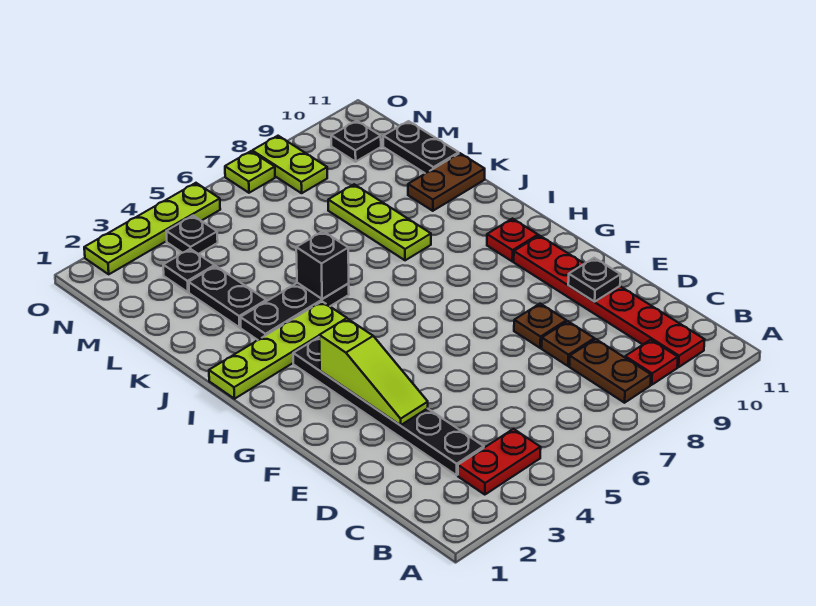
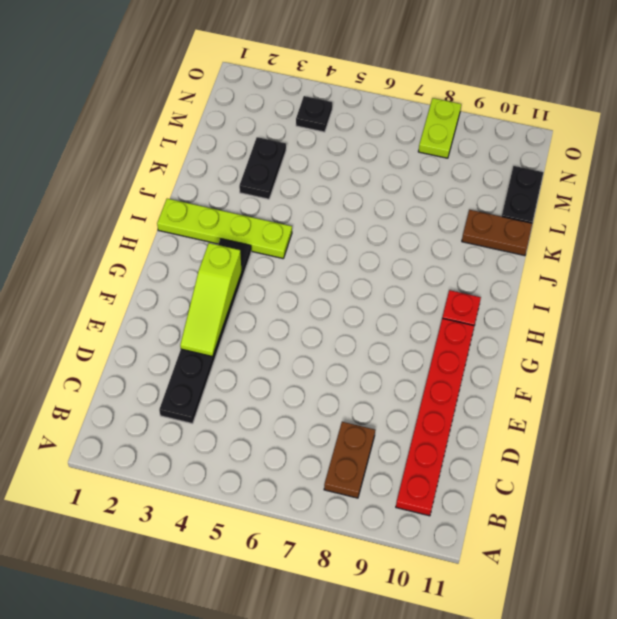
none -> red 1x2 plate [458,429,541,495]
none -> red 1x1 plate [625,340,678,385]
none -> brown 1x1 plate [542,321,595,366]

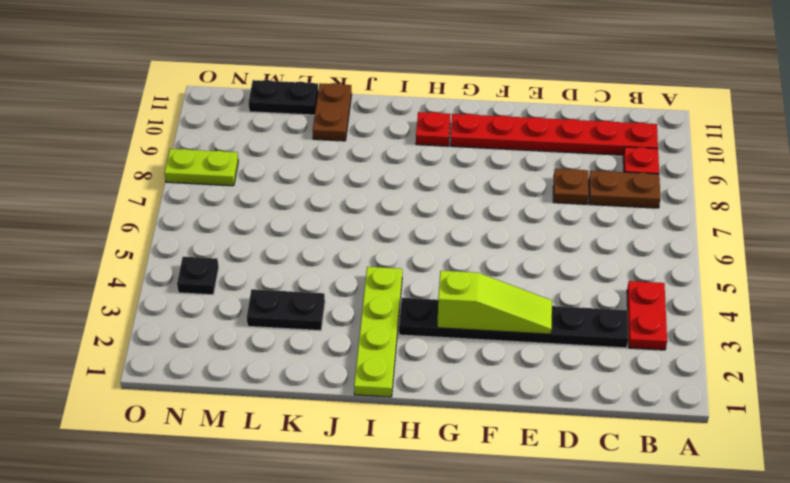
none -> brown 1x1 plate [514,304,566,348]
none -> black 1x3 plate [240,283,349,340]
none -> lime 1x3 plate [328,184,431,260]

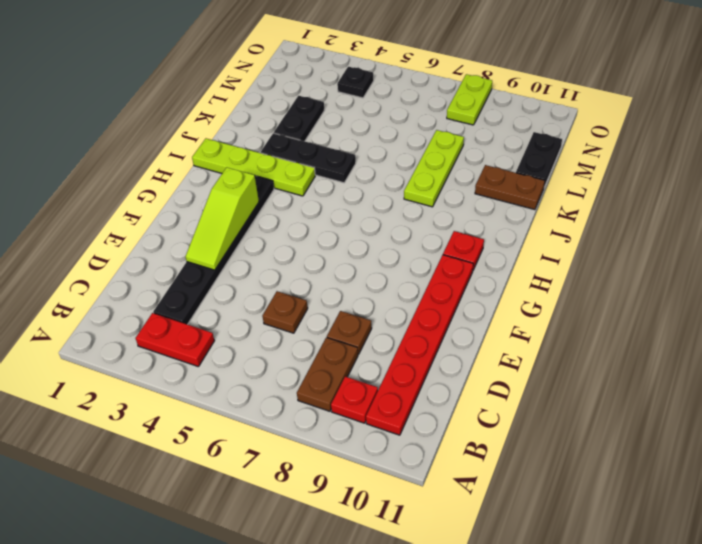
brown 1x1 plate [262,291,308,333] -> brown 1x1 plate moved to [514,304,566,348]
none -> black 1x1 plate [163,249,215,292]
none -> black 1x1 plate [331,121,381,162]
none -> lime 1x4 plate [84,183,220,274]

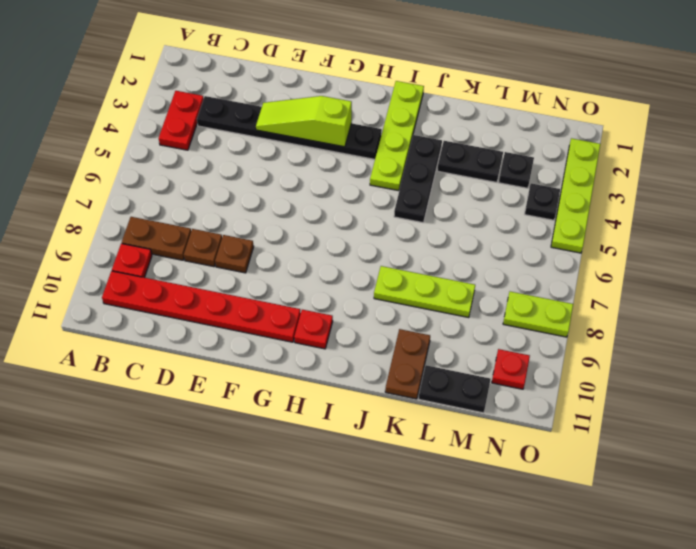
red 1x1 plate [492,349,530,389] -> black 1x1 plate [331,121,381,162]
none -> lime 1x1 plate [225,151,275,193]
none -> black 1x1 plate [568,258,621,302]
none -> black 1x1 brick [296,231,349,299]

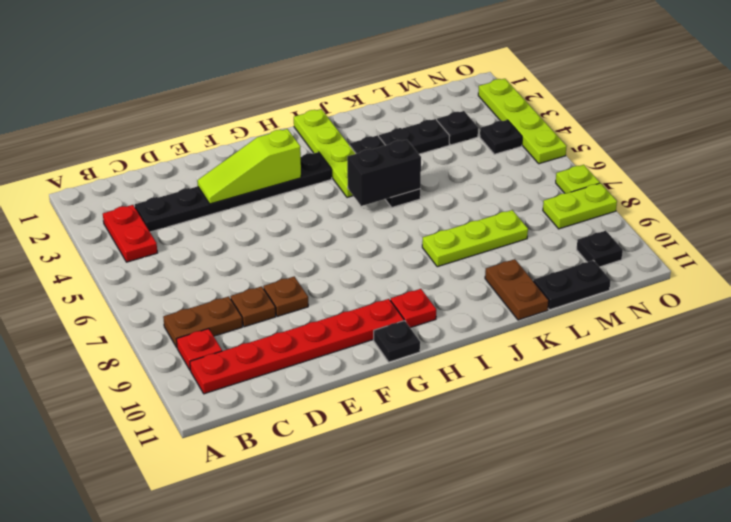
black 1x1 plate [374,321,420,362] -> black 1x1 plate moved to [568,258,621,302]
black 1x2 brick [347,139,421,206] -> black 1x1 brick [296,231,349,299]

